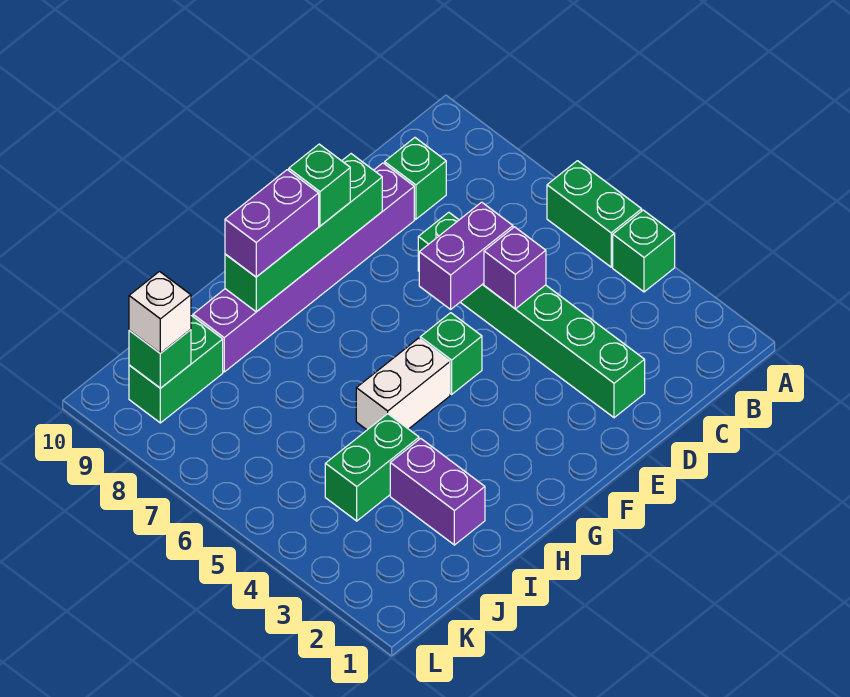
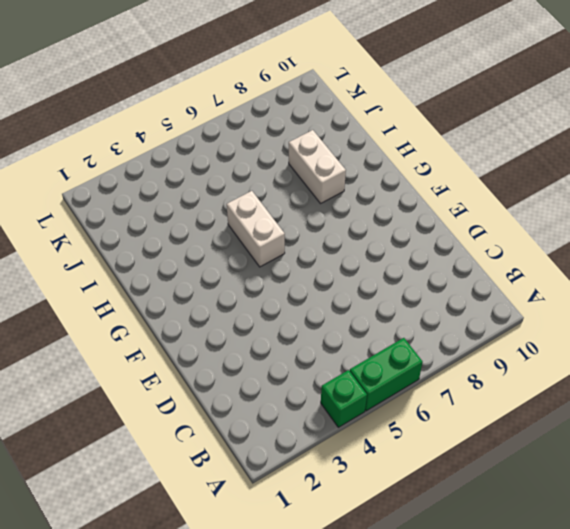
white 1x2 brick [289,130,346,203] -> none
none -> green 1x1 brick [385,138,446,219]
none -> green 1x6 brick [418,212,645,418]
none -> purple 1x6 brick [193,163,414,372]

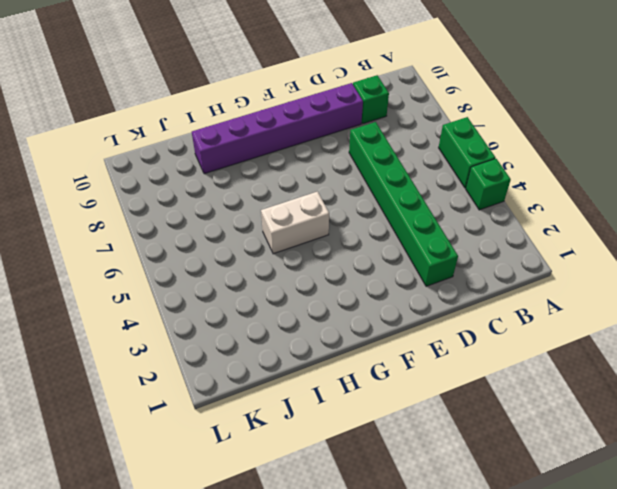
none -> green 1x1 brick [420,313,482,394]
none -> purple 1x2 brick [390,438,485,545]
none -> green 1x2 brick [325,414,419,521]

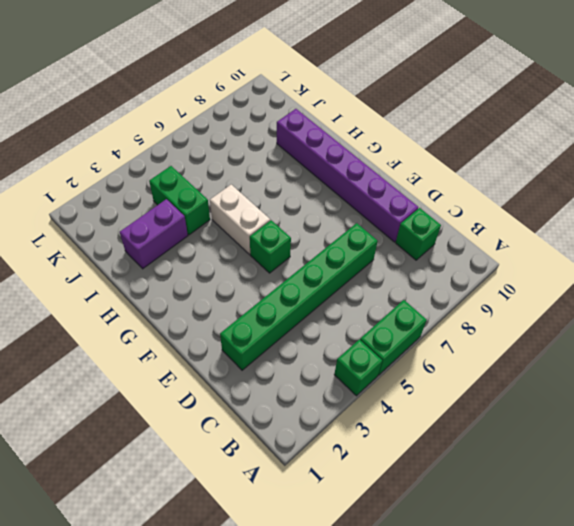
none -> green 1x2 brick [129,316,223,423]
none -> purple 1x1 brick [484,227,546,309]
none -> purple 1x2 brick [419,202,513,309]

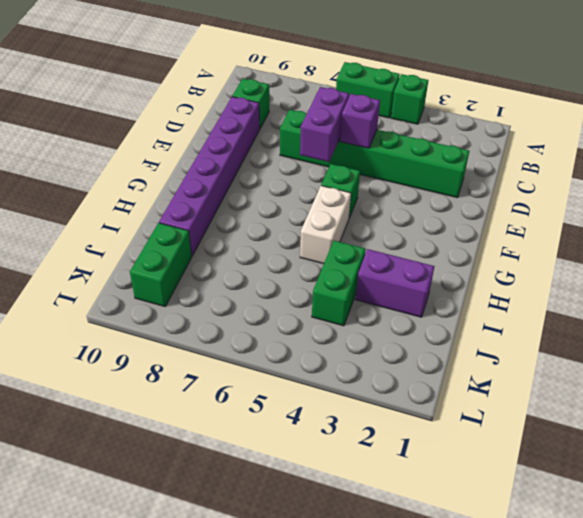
none -> green 1x4 brick [225,154,382,312]
none -> green 1x1 brick [129,330,191,388]
none -> green 1x1 brick [289,144,350,226]

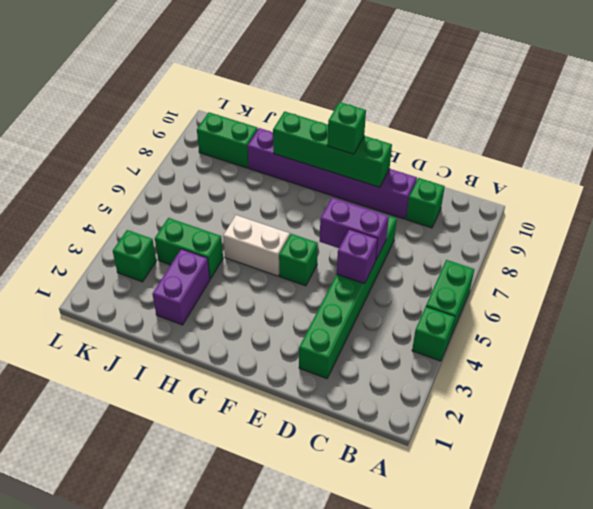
green 1x1 brick [113,230,156,282] -> green 1x1 brick moved to [129,330,191,388]
none -> purple 1x2 brick [225,170,319,277]
none -> white 1x1 brick [129,272,191,353]

